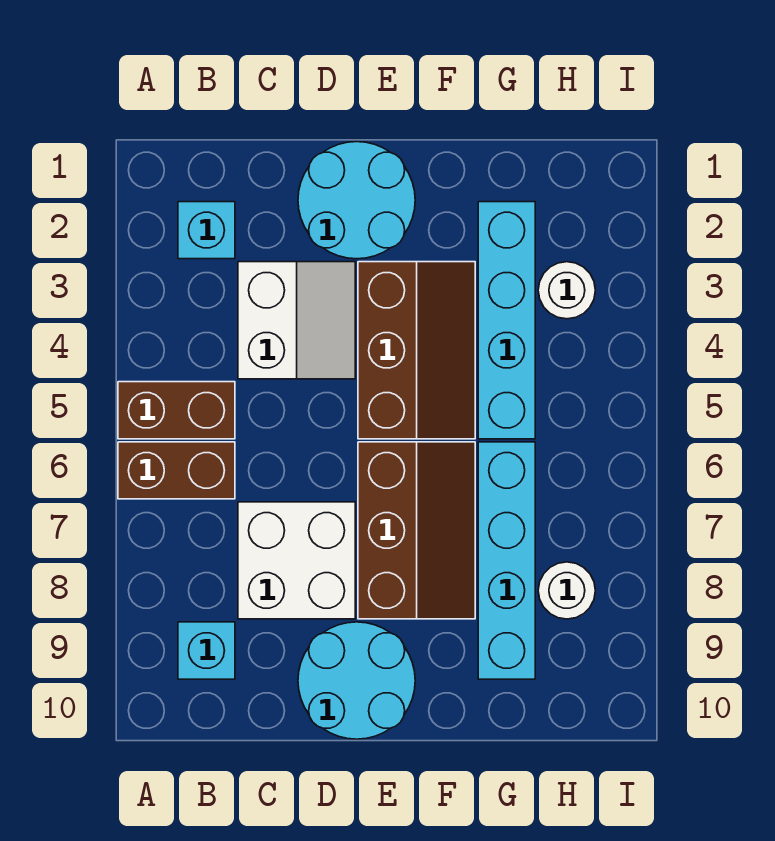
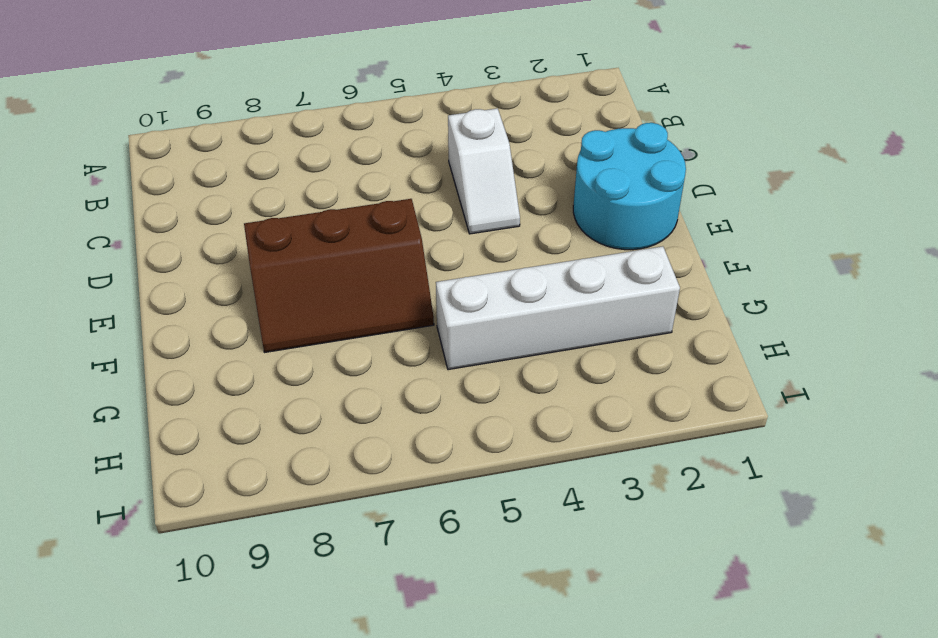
white 1x2 slope [448,108,520,234] -> white 2x2 slope [238,262,355,379]
white 1x4 brick [436,246,680,370] -> cyan 1x4 brick [478,202,535,439]
none -> brown 1x2 brick [118,382,235,439]
none -> brown 1x2 brick [118,442,235,499]
none -> cyan 1x1 brick [178,202,235,259]

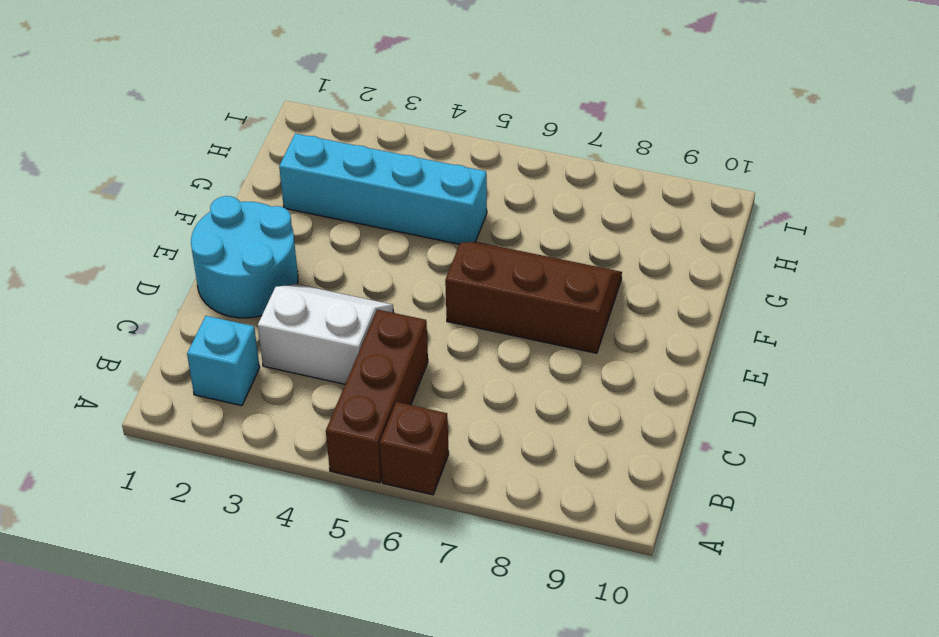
brown 1x3 brick [326,309,428,483] -> brown 1x2 brick [118,382,235,439]
brown 1x1 brick [380,402,449,495] -> brown 1x2 brick [118,442,235,499]
none -> cyan 1x1 brick [178,622,235,679]
none -> white 2x2 brick [238,502,355,619]
none -> cyan 2x2 round brick [298,622,415,739]

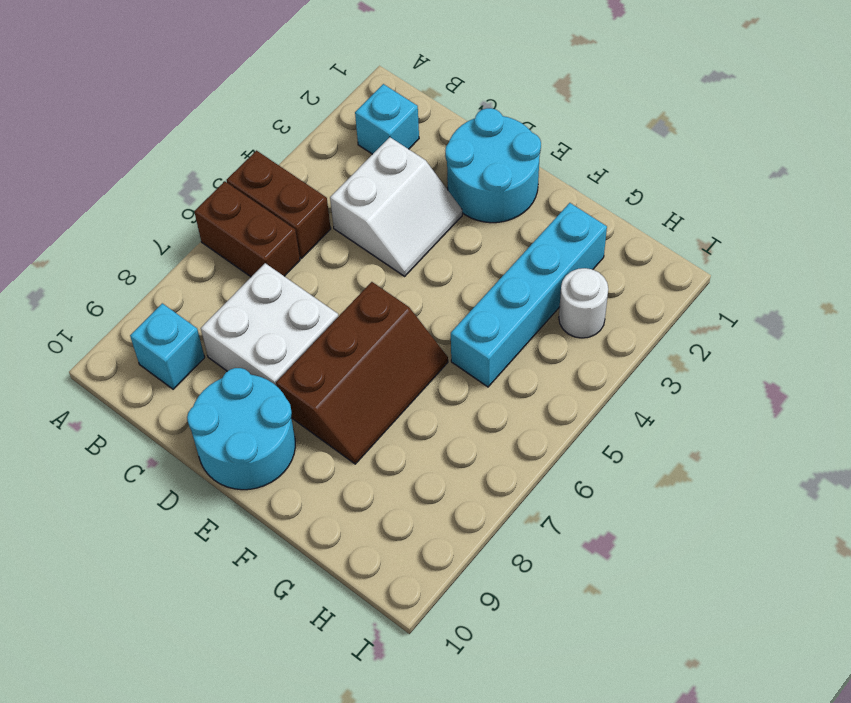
none -> brown 2x3 slope [358,262,475,439]
none -> cyan 1x4 brick [478,442,535,679]
none -> white 1x1 round brick [538,562,595,619]

